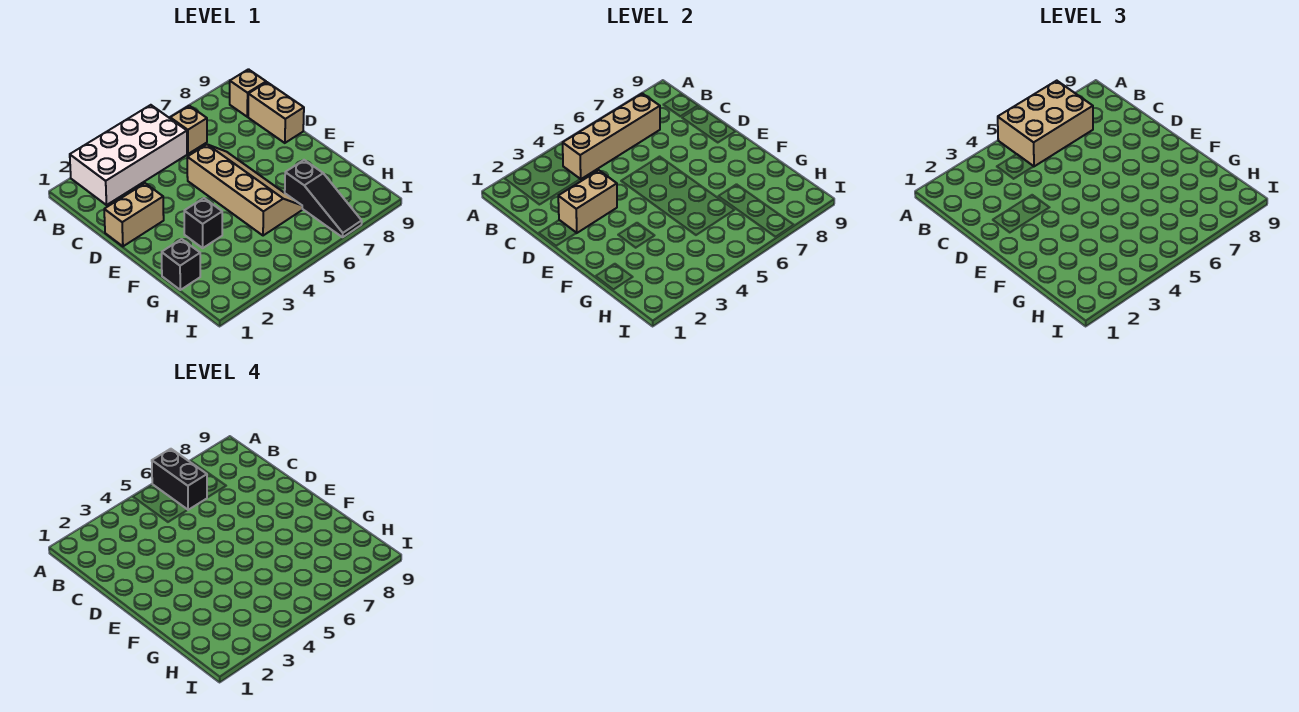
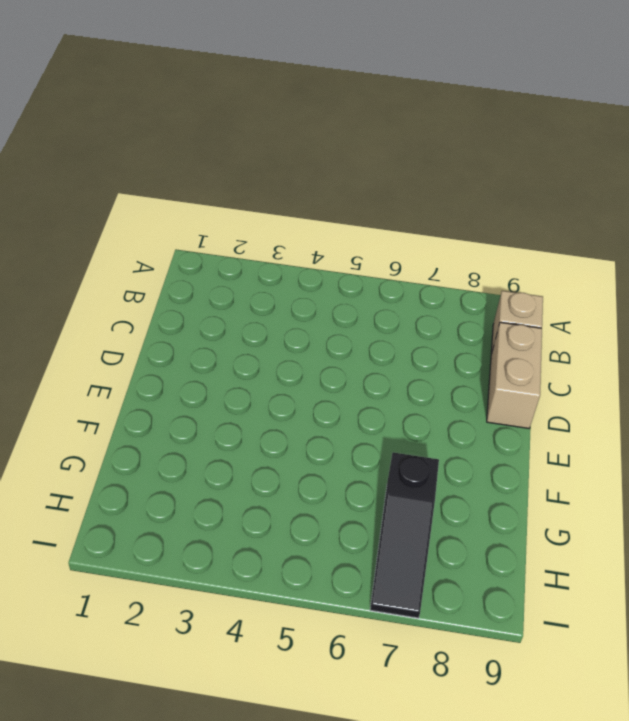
none -> white 2x4 brick [70,105,187,205]
none -> tan 1x1 brick [170,106,207,154]
none -> tan 1x2 brick [104,183,164,246]

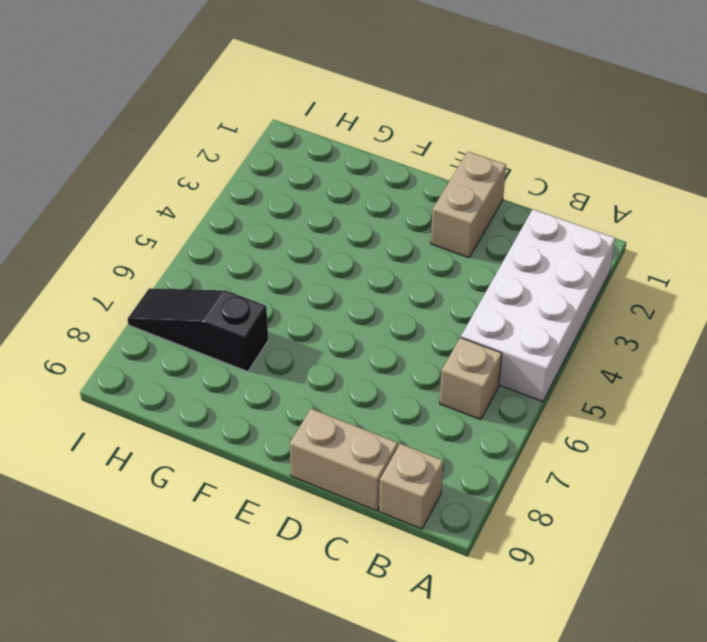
none -> tan 2x4 slope [187,145,302,236]
none -> black 1x1 brick [184,198,222,248]
none -> black 1x1 brick [162,239,200,290]

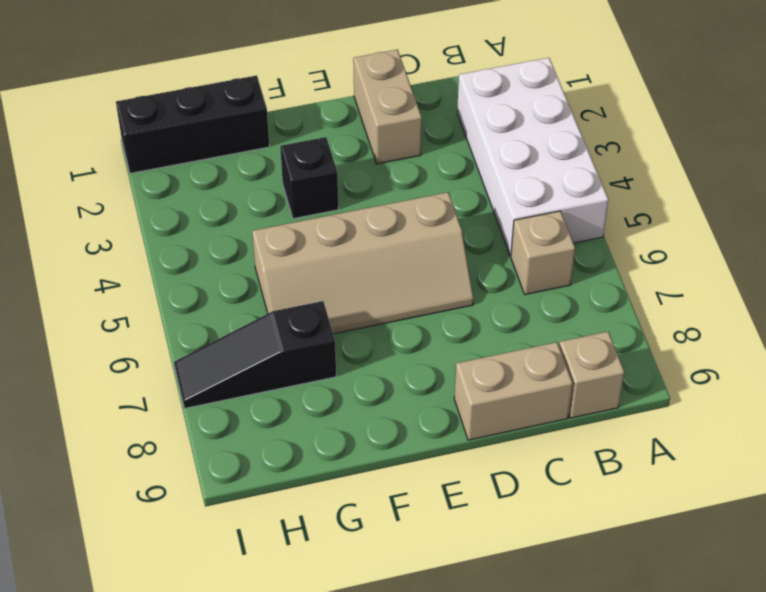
black 1x3 brick [116,75,269,173] -> black 1x1 brick [162,239,200,290]
none -> tan 1x4 brick [563,94,660,179]
none -> tan 1x2 brick [558,170,617,233]
none -> tan 2x3 brick [998,81,1093,167]

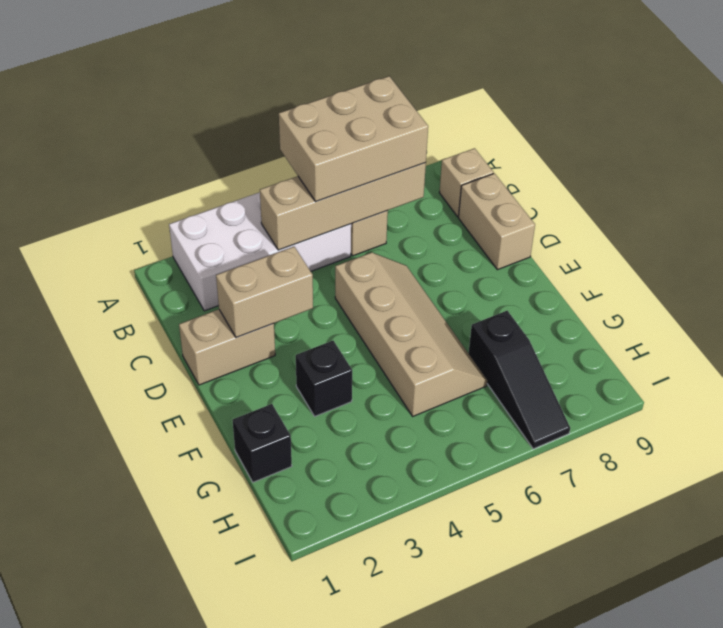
none -> black 1x2 brick [152,449,207,510]

